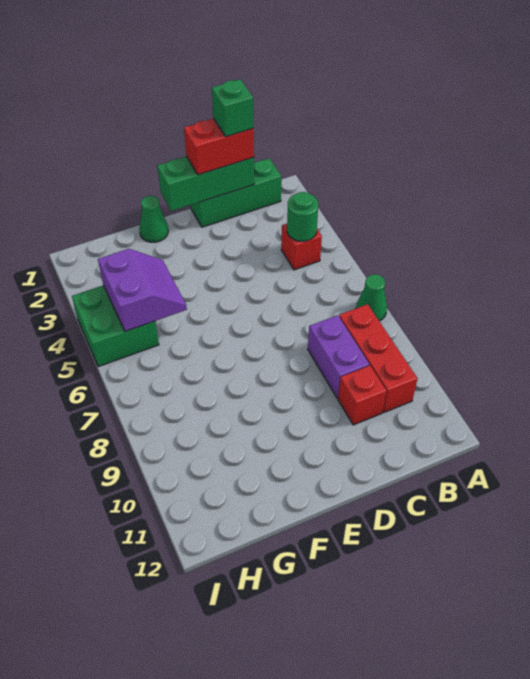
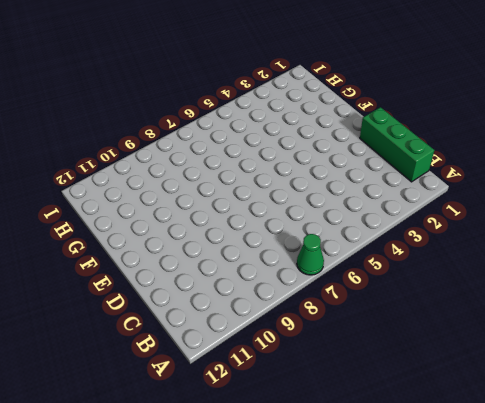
none -> red 1x1 brick [281,224,322,270]
none -> red 1x3 brick [339,304,418,412]
none -> purple 1x2 brick [308,315,369,398]

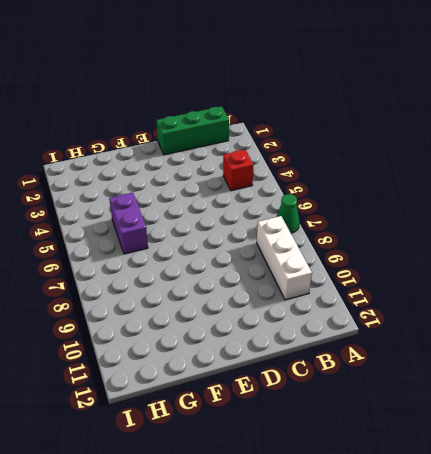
white 1x3 brick [257,216,312,300] -> red 1x3 brick [339,304,418,412]
purple 1x2 brick [109,193,148,254] -> purple 1x2 brick moved to [308,315,369,398]
none -> red 1x1 brick [338,365,386,425]
none -> green 1x1 cone [139,196,168,242]
none -> green 2x2 brick [72,285,159,367]

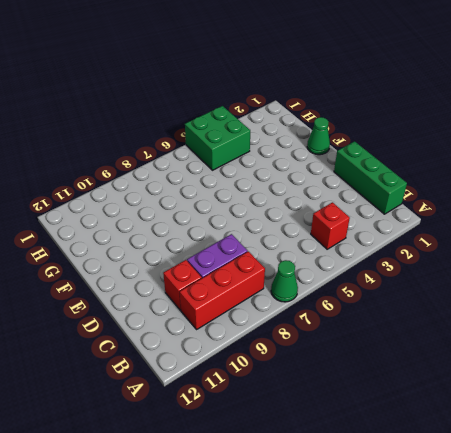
none -> green 1x1 round brick [287,192,318,241]
none -> green 1x3 brick [157,156,254,211]
none -> purple 2x2 slope [98,249,187,331]

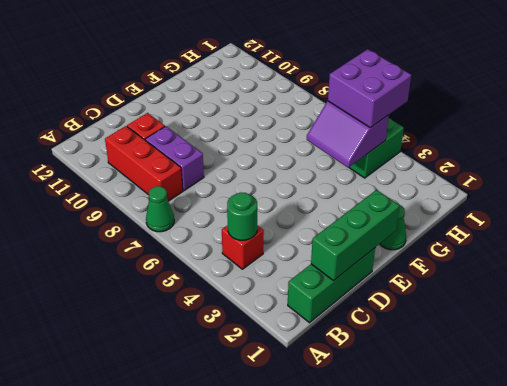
purple 2x2 brick [328,49,411,128] -> none
none -> red 1x2 brick [184,118,254,175]
none -> green 1x1 brick [212,79,254,137]

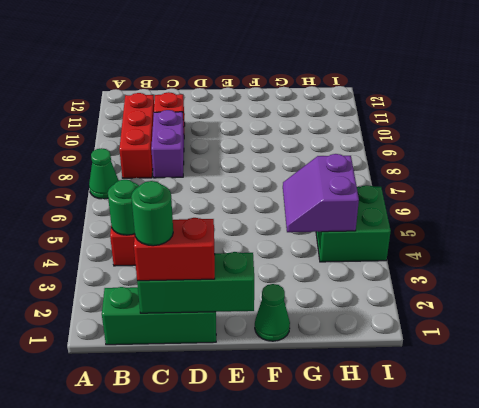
green 1x1 round brick [131,181,173,246] -> green 1x1 brick [212,79,254,137]

